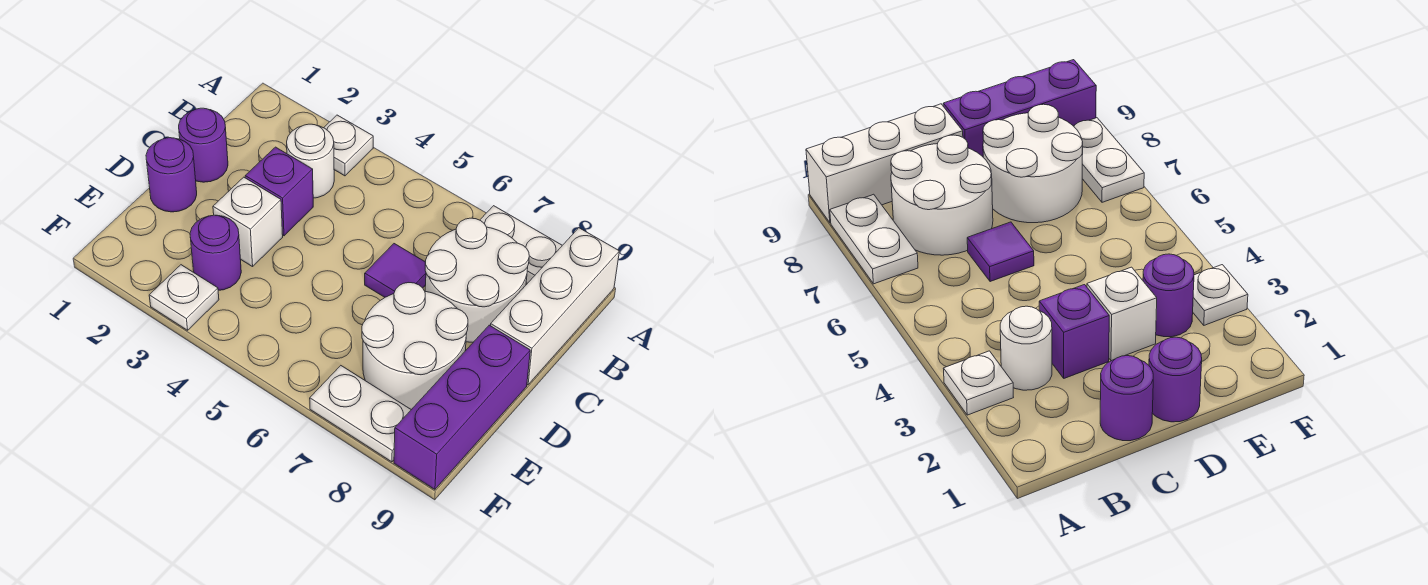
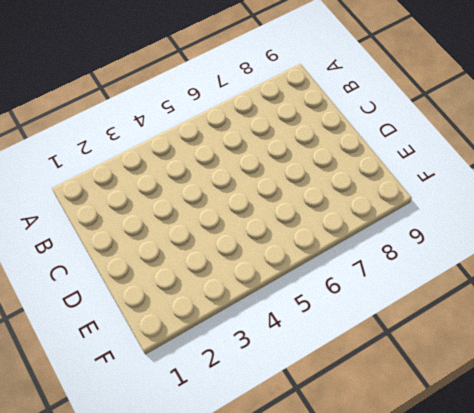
none -> white 1x1 plate [324,115,373,176]
none -> white 1x2 plate [480,206,562,283]
none -> white 1x3 brick [491,228,619,385]

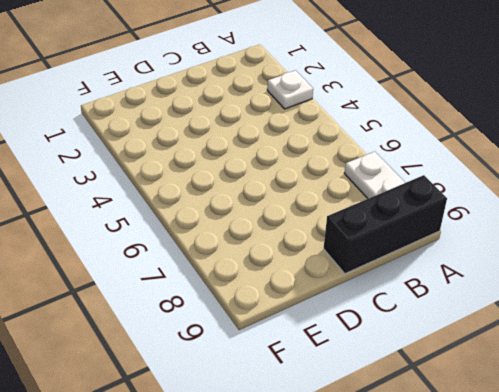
black 1x3 brick [323,175,447,274] -> white 1x3 brick [491,228,619,385]
none -> white 1x1 round brick [287,124,334,198]
none -> white 2x2 round brick [425,218,529,342]
none -> purple 1x1 round brick [179,108,228,182]

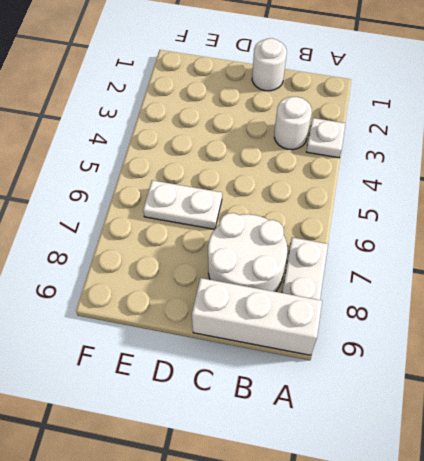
white 1x1 round brick [252,38,287,91] -> purple 1x1 round brick [179,108,228,182]
white 1x2 plate [143,180,222,229] -> white 1x2 plate turned to [310,366,411,462]
none -> purple 1x1 brick [245,147,313,236]
none -> purple 1x1 tile [365,244,426,297]
none -> purple 1x1 round brick [146,138,197,212]

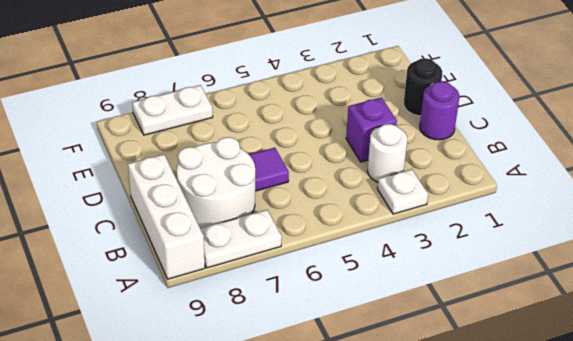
black 1x1 round brick [404,58,442,116] -> purple 1x1 round brick [146,138,197,212]
none -> white 1x1 brick [213,177,283,267]
none -> white 2x2 round brick [362,283,468,410]
none -> purple 1x3 brick [394,325,530,489]

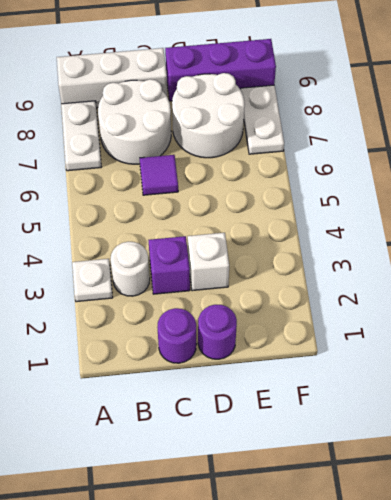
none -> purple 1x1 round brick [190,215,241,290]
none -> white 1x1 plate [149,265,219,330]

